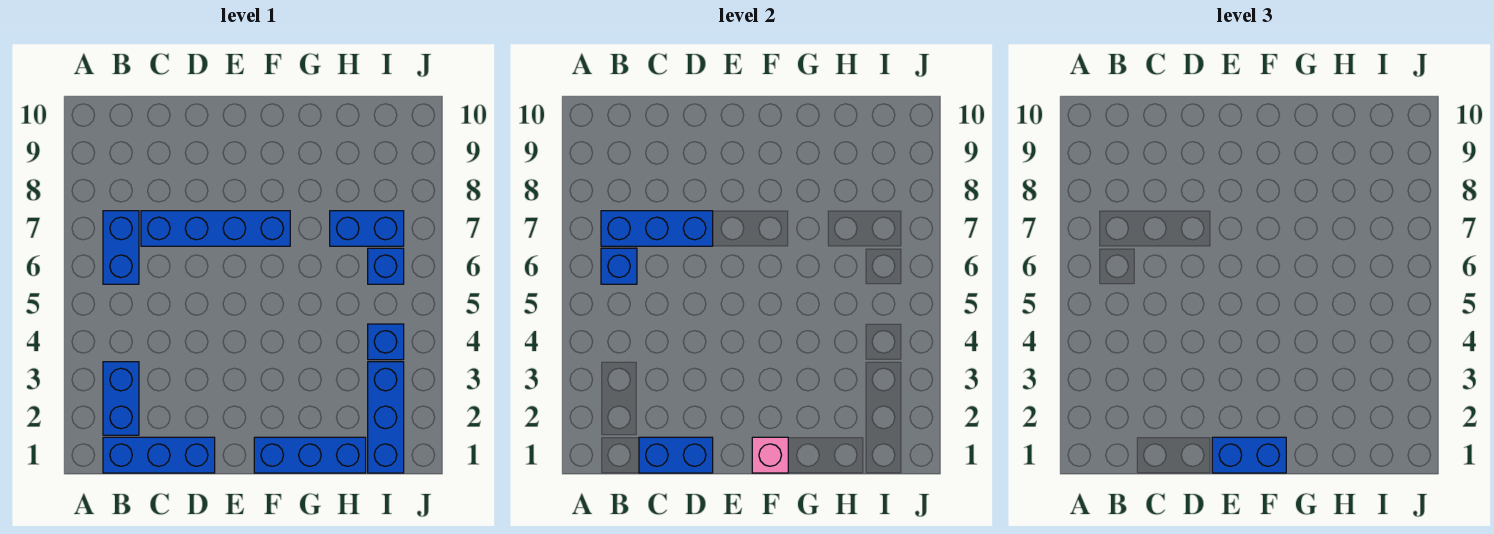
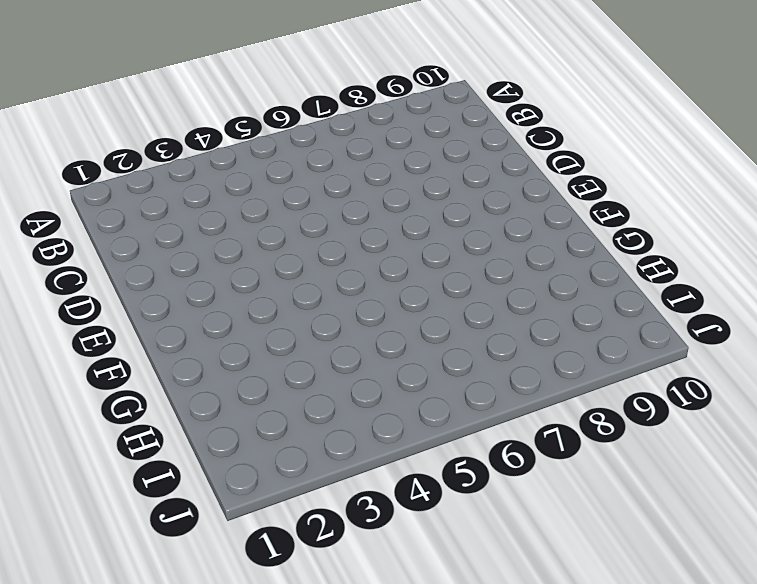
none -> blue 1x3 brick [103,437,215,473]
none -> blue 1x2 brick [103,362,139,435]
none -> blue 1x2 brick [103,211,139,284]

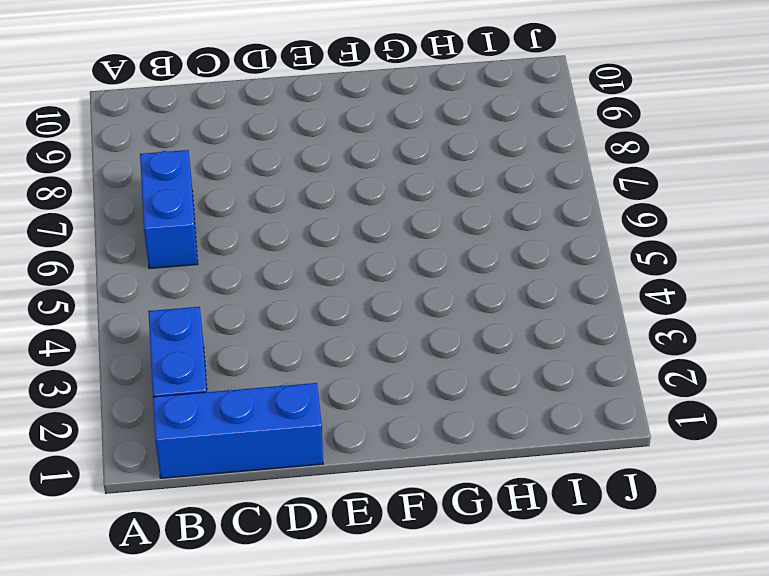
none -> blue 1x4 brick [141,211,290,246]
none -> blue 1x3 brick [254,437,366,473]
none -> blue 1x2 brick [330,211,404,246]

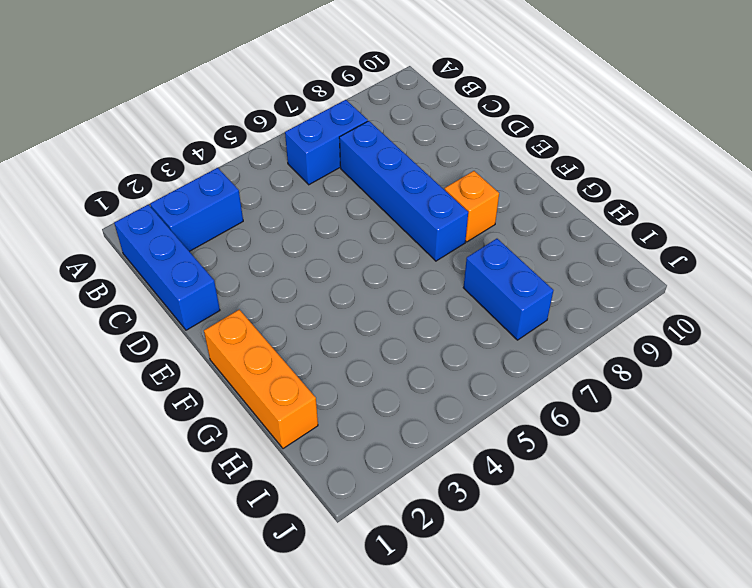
orange 1x3 brick [204,310,318,449] -> blue 1x3 brick [254,437,366,473]
orange 1x1 brick [445,171,499,242] -> none
none -> blue 1x3 brick [368,362,404,473]
none -> blue 1x1 brick [368,324,404,360]
none -> blue 1x1 brick [368,248,404,284]

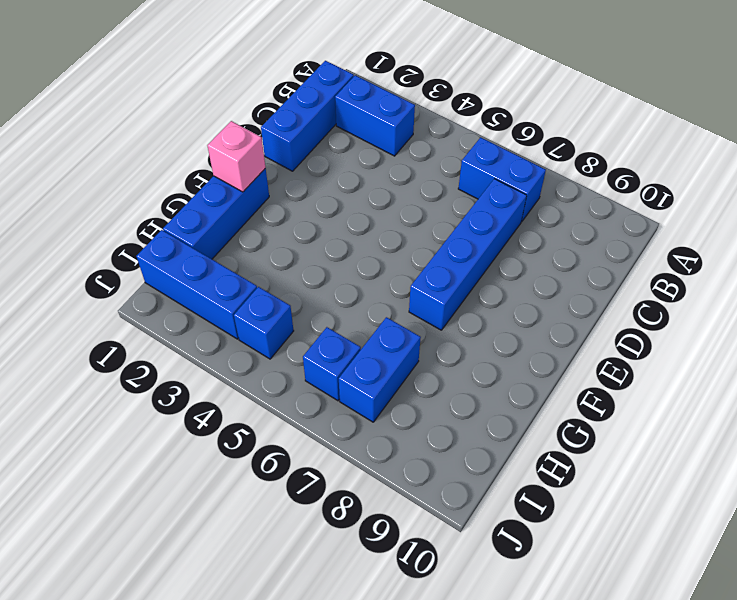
none -> blue 1x1 brick [601,248,637,284]
none -> blue 1x3 brick [601,211,713,246]
none -> blue 1x2 brick [639,437,713,473]

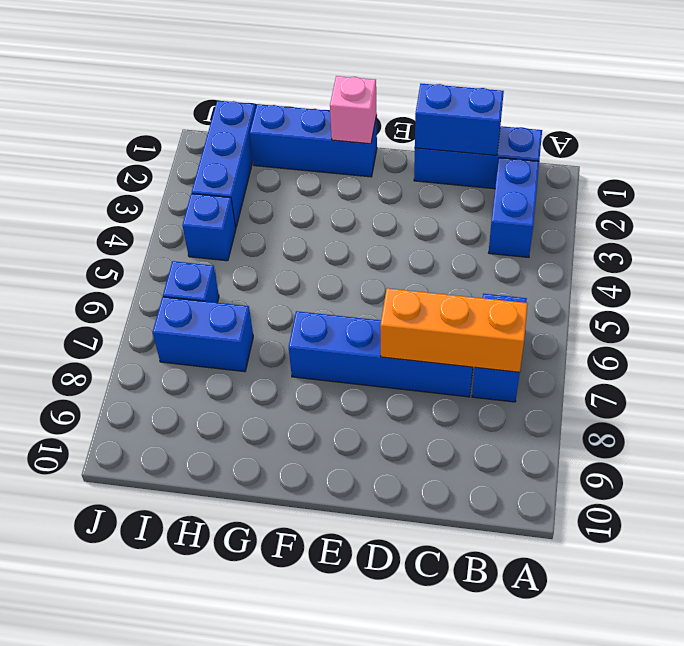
orange 1x3 brick [380,288,528,372] -> blue 1x3 brick [601,211,713,246]
none -> blue 1x1 brick [601,248,637,284]
none -> blue 1x2 brick [1212,437,1286,473]

